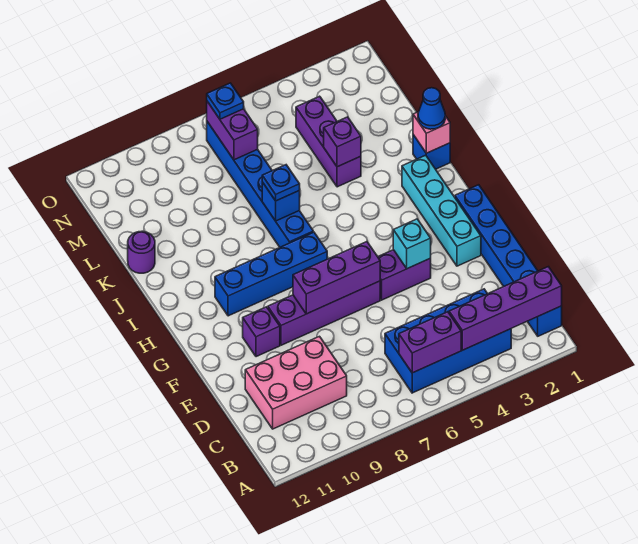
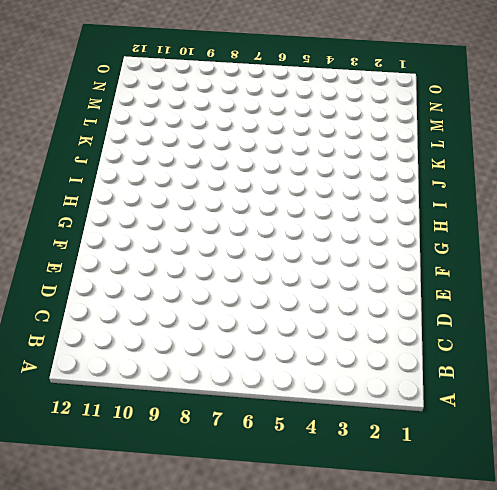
none -> blue 1x6 brick [455,185,562,336]
none -> blue 2x4 brick [385,289,511,393]
none -> pink 2x3 brick [245,336,347,429]

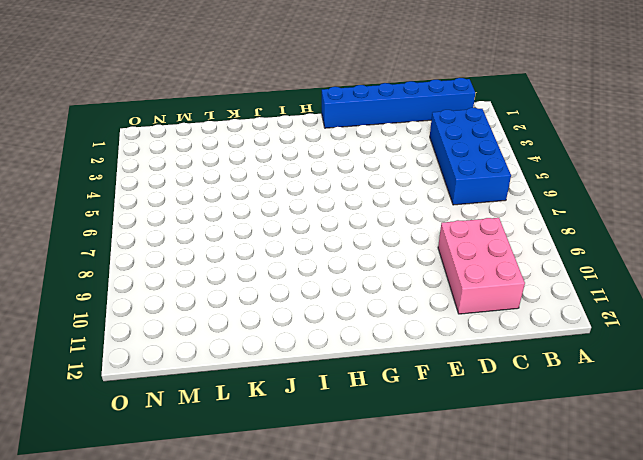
none -> cyan 1x4 brick [402,155,481,266]
none -> purple 1x2 brick [378,250,431,300]
none -> purple 1x4 brick [268,281,380,345]

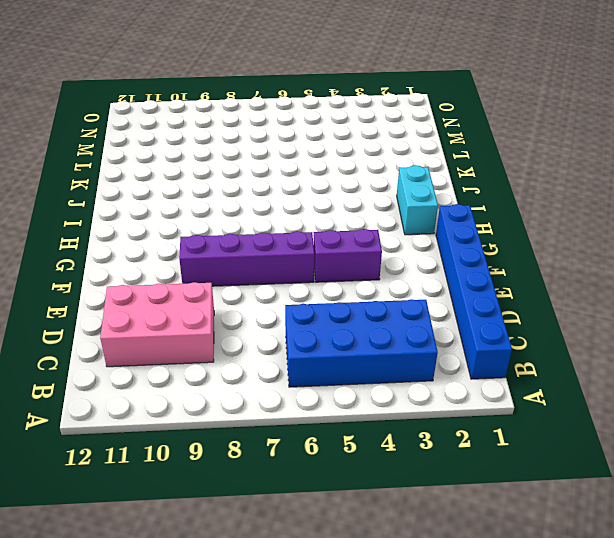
cyan 1x2 brick [397,165,438,235] -> cyan 1x4 brick [402,155,481,266]
none -> purple 1x1 brick [243,307,280,357]
none -> blue 1x4 brick [215,232,327,316]
none -> blue 1x6 brick [207,122,313,247]

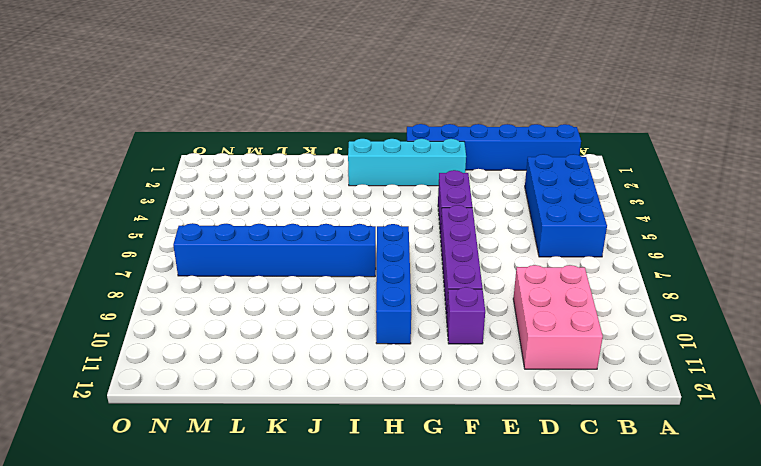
none -> blue 1x1 brick [413,135,450,169]
none -> purple 1x3 brick [296,96,361,187]
none -> purple 1x1 round brick [128,231,155,273]

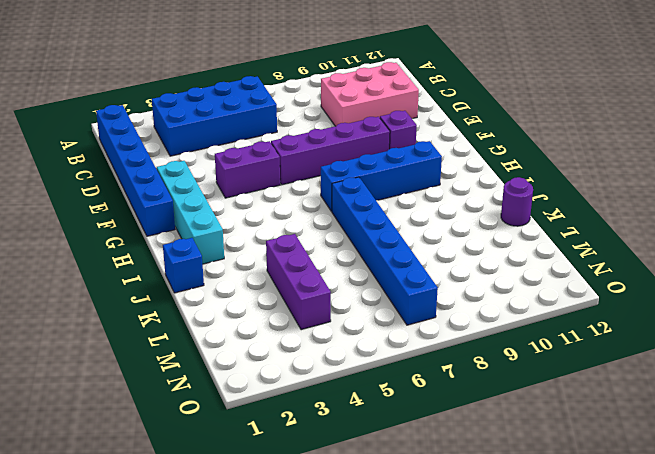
none -> purple 1x4 brick [449,267,562,350]
none -> purple 1x2 brick [399,312,461,373]
none -> cyan 1x1 brick [393,219,431,269]

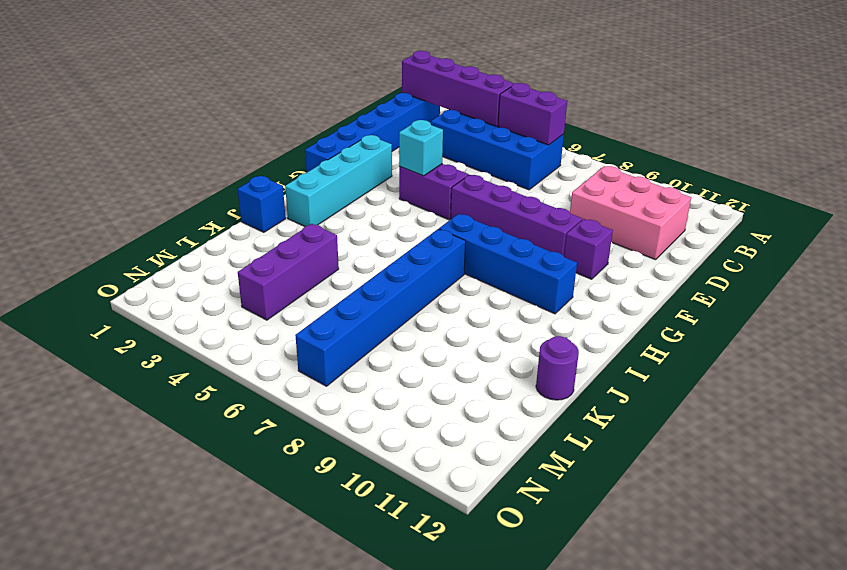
none -> purple 1x3 brick [293,242,380,314]
none -> pink 1x1 brick [413,112,450,153]
none -> blue 1x1 brick [262,182,300,221]

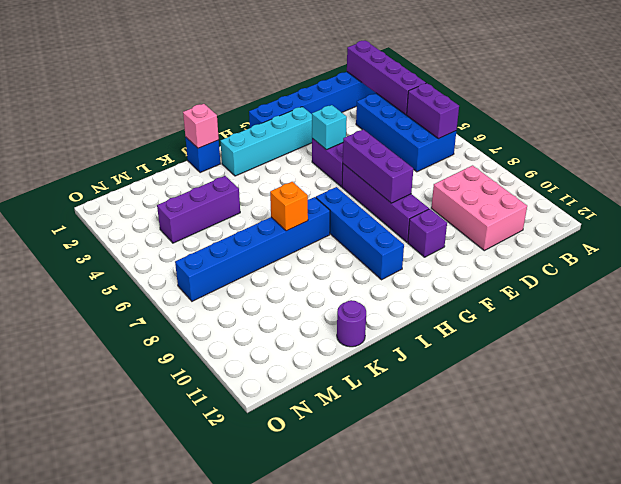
orange 1x1 brick [270,182,308,231] -> blue 1x1 brick [262,182,300,221]
none -> purple 1x1 brick [324,117,361,167]
none -> purple 1x2 brick [207,102,258,160]
none -> blue 1x1 cone [418,88,445,129]

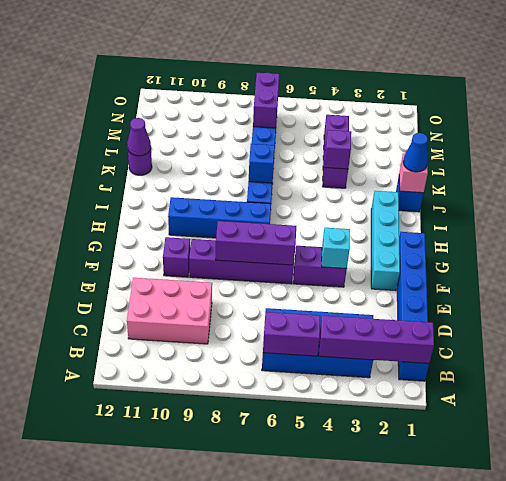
purple 1x1 cone [127,118,151,156] -> none
none -> blue 1x1 plate [262,165,300,201]
none -> blue 1x1 plate [207,83,244,119]

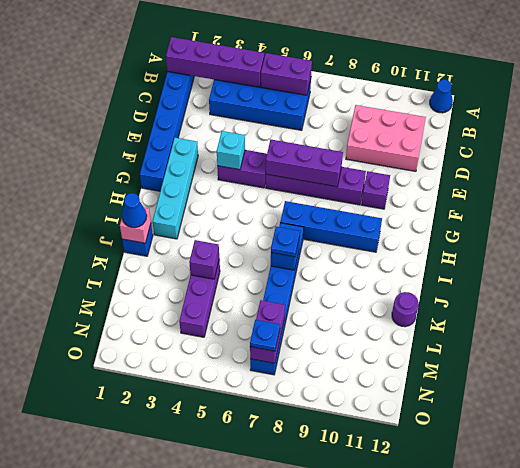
blue 1x1 cone [430,80,453,113] -> none

